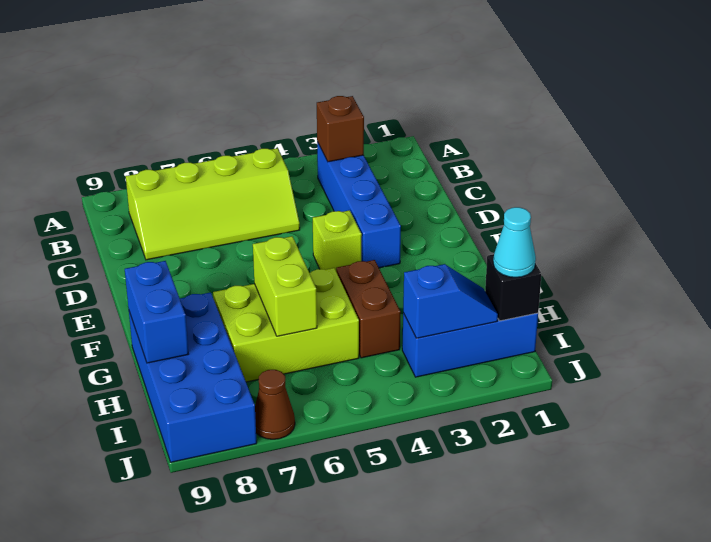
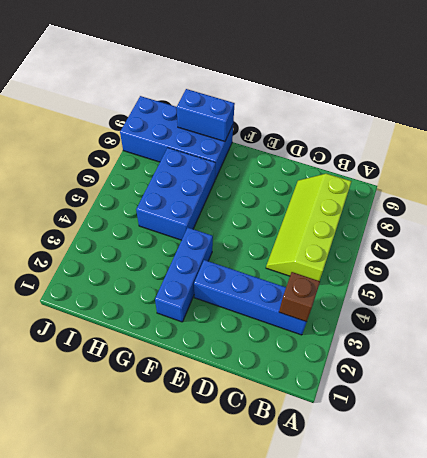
blue 1x3 brick [155,228,213,322] -> blue 1x3 brick moved to [402,313,538,377]
blue 2x3 brick [136,148,216,240] -> lime 2x3 brick [213,268,359,382]
none -> lime 1x1 brick [313,210,362,270]
none -> brown 1x2 brick [336,260,401,358]
none -> brown 1x1 cone [255,370,295,439]

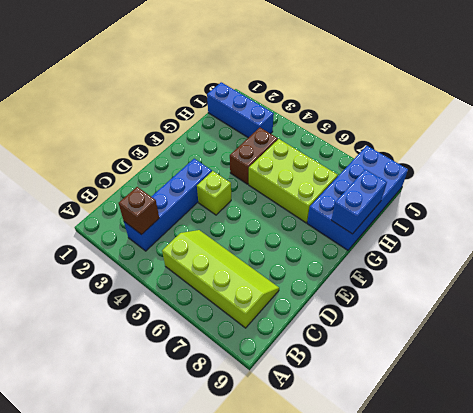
none -> brown 1x1 cone [255,370,295,439]
none -> lime 1x2 brick [253,236,317,336]
none -> black 1x1 brick [485,254,541,321]

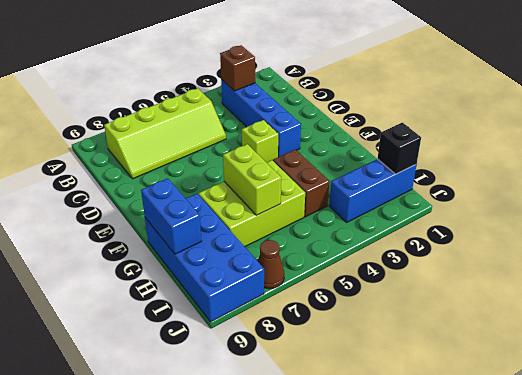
none -> blue 1x2 slope [403,264,498,338]
none -> cyan 1x1 cone [493,207,536,277]

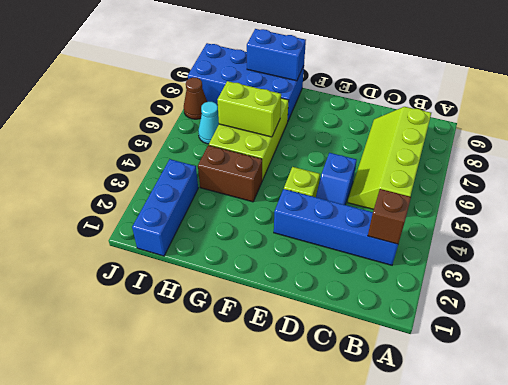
blue 1x2 slope [316,153,357,205] -> blue 1x2 slope moved to [403,264,498,338]
cyan 1x1 cone [198,102,219,144] -> cyan 1x1 cone moved to [493,207,536,277]
none -> black 1x1 brick [485,254,541,321]

